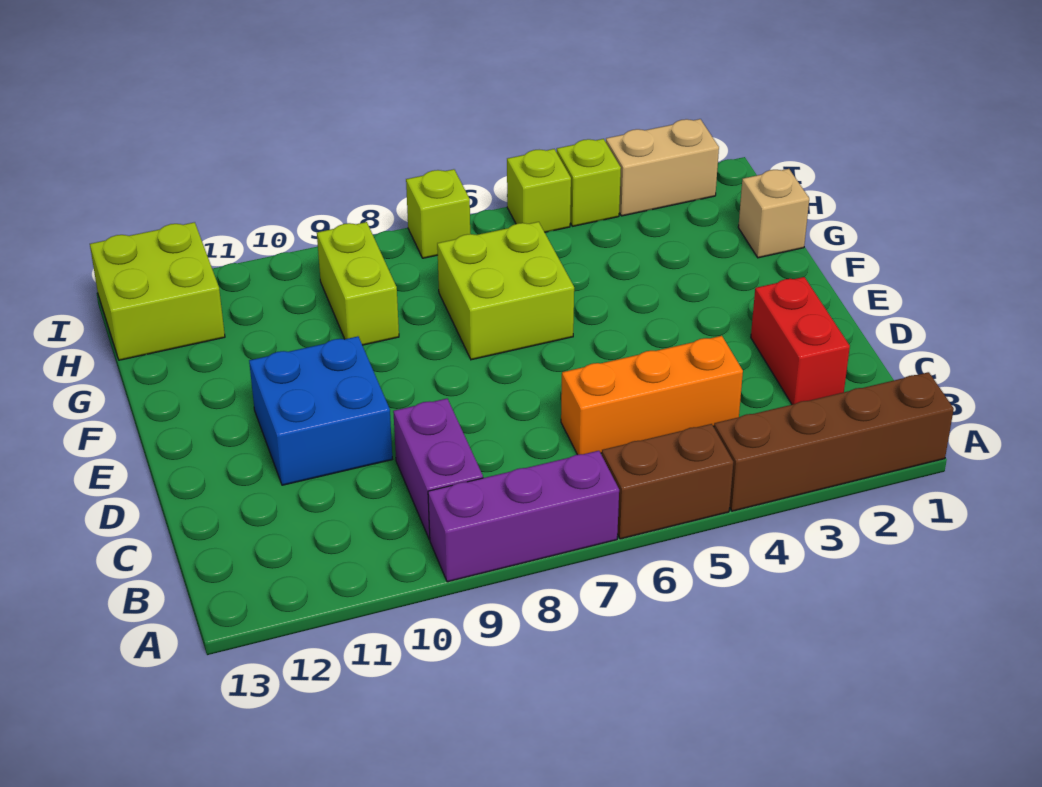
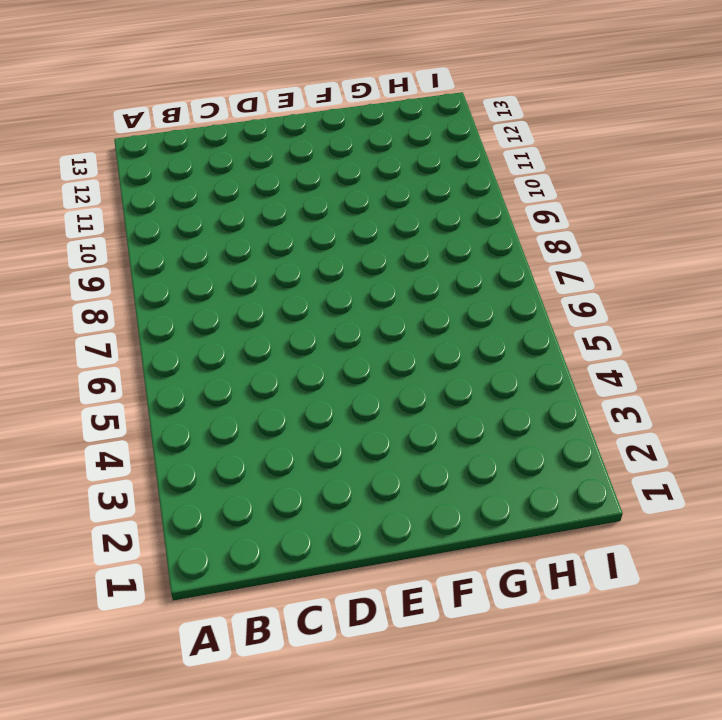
none -> brown 1x4 brick [714,372,954,511]
none -> brown 1x2 brick [602,424,733,539]
none -> purple 1x3 brick [428,451,619,582]

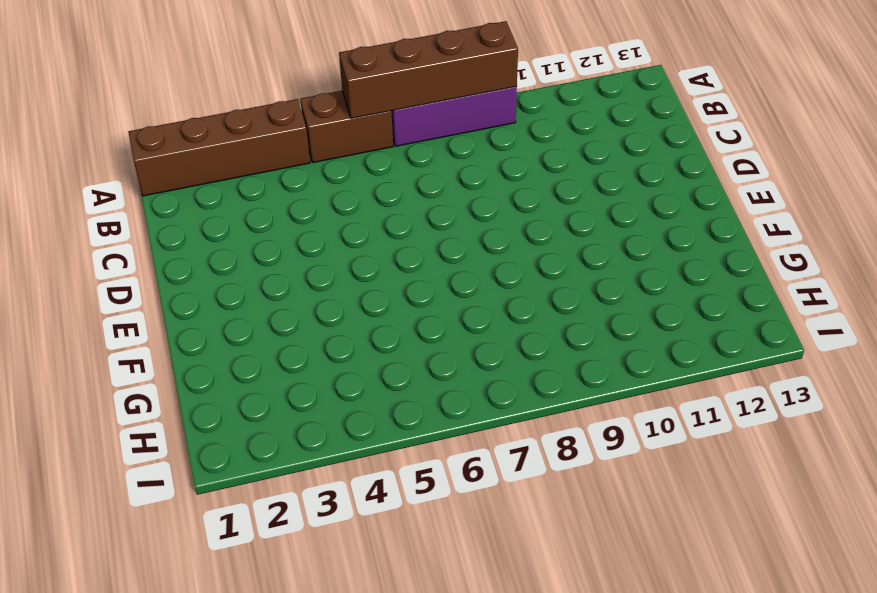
brown 1x4 brick [339,21,518,118] -> none
none -> purple 1x2 brick [393,399,483,539]
none -> red 1x2 brick [751,277,850,405]
none -> orange 1x3 brick [561,336,743,455]

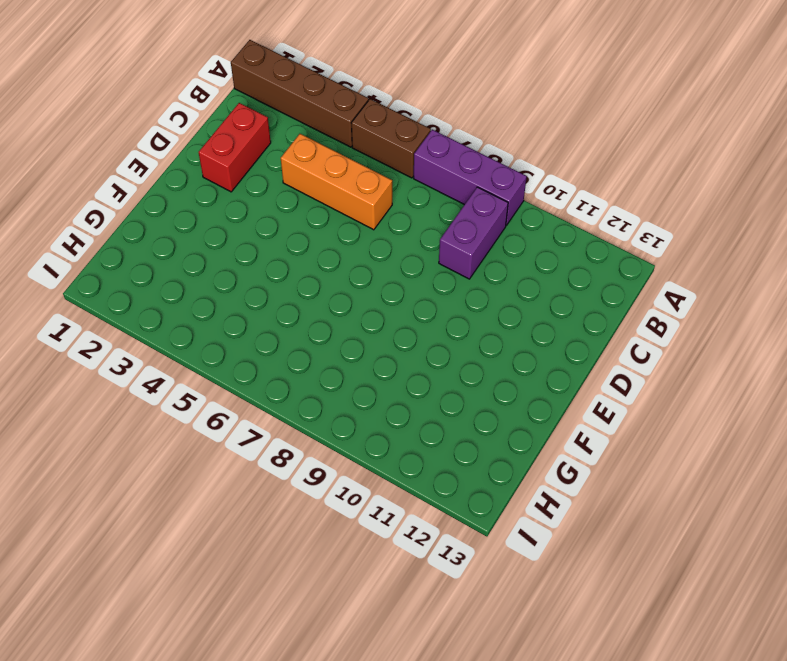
none -> blue 2x2 brick [249,336,392,485]
none -> lime 2x2 brick [437,222,574,360]
none -> tan 1x1 brick [738,169,809,258]

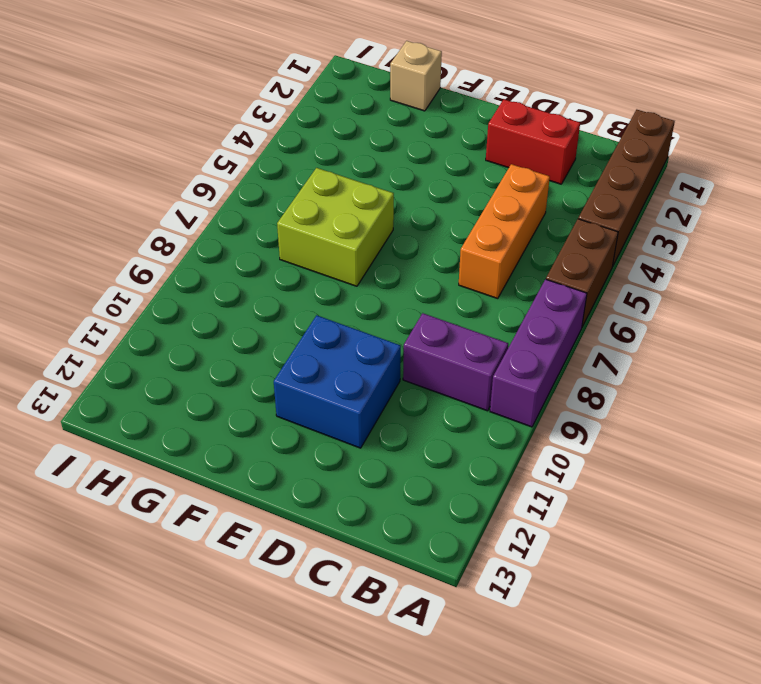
none -> lime 1x2 brick [317,222,399,345]
none -> lime 2x2 brick [90,222,225,360]
none -> tan 1x2 brick [606,119,719,216]

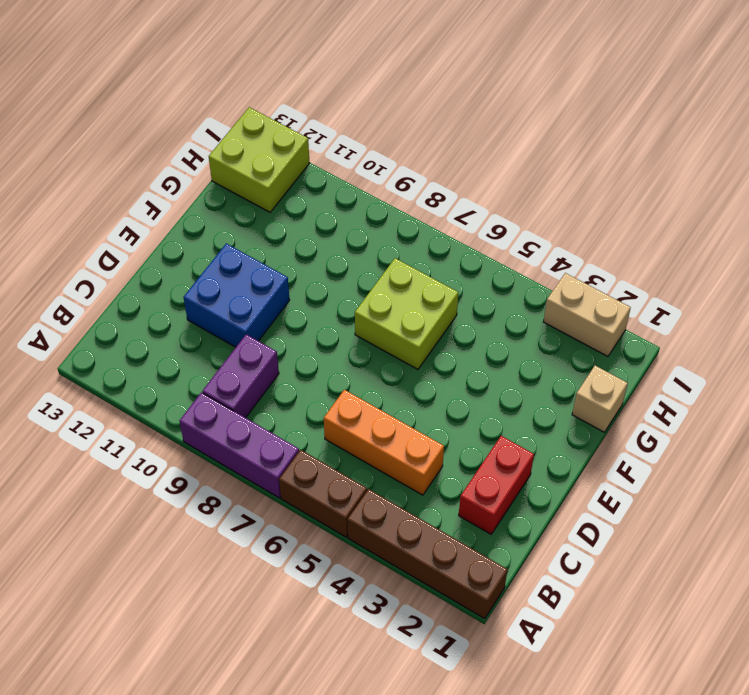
none -> lime 1x2 brick [317,222,399,345]
none -> lime 1x1 brick [557,139,621,226]
none -> lime 1x1 brick [507,149,571,232]

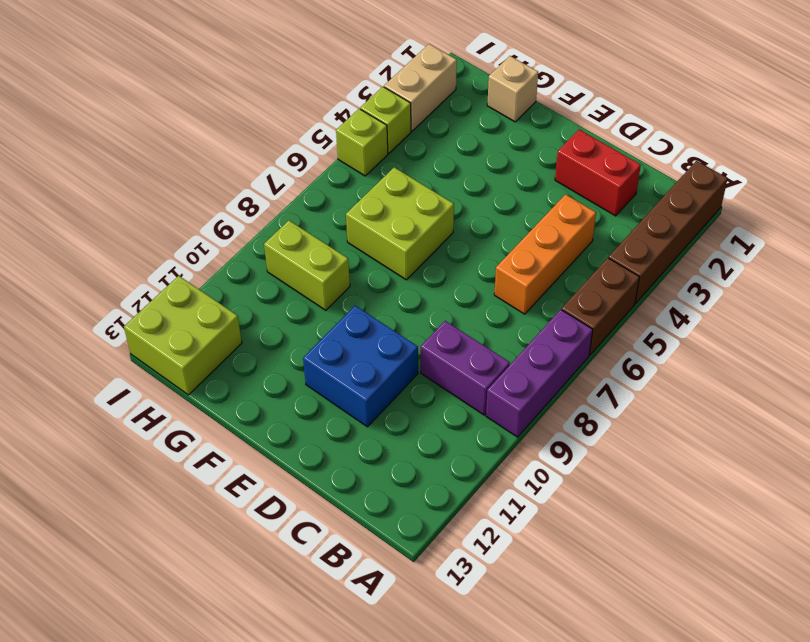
none -> lime 1x1 brick [406,169,470,258]

